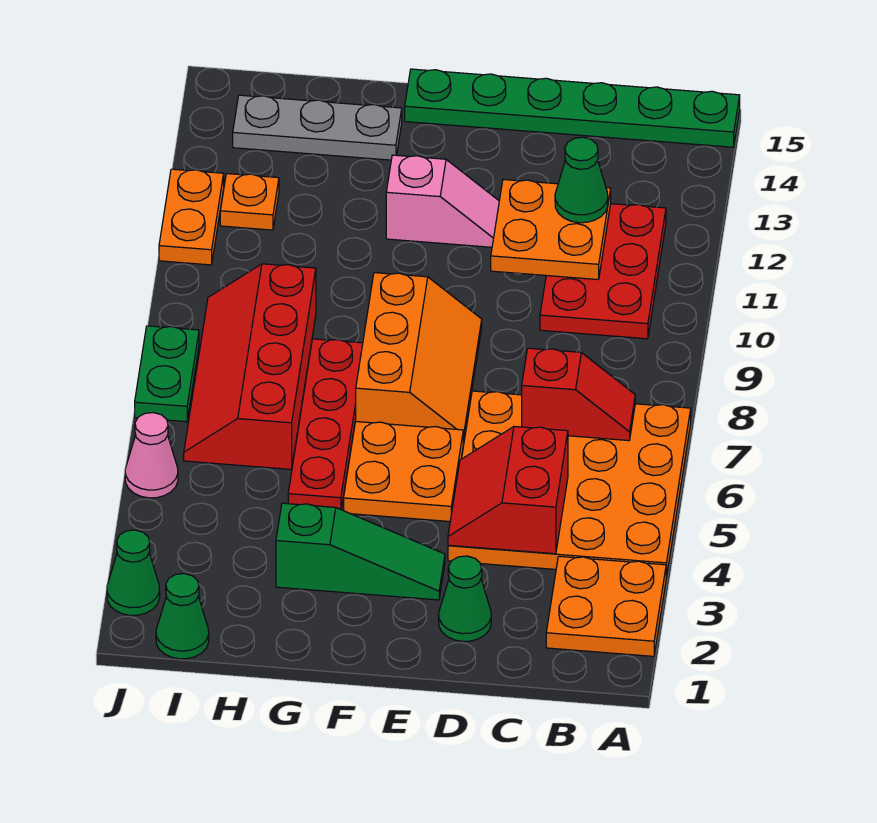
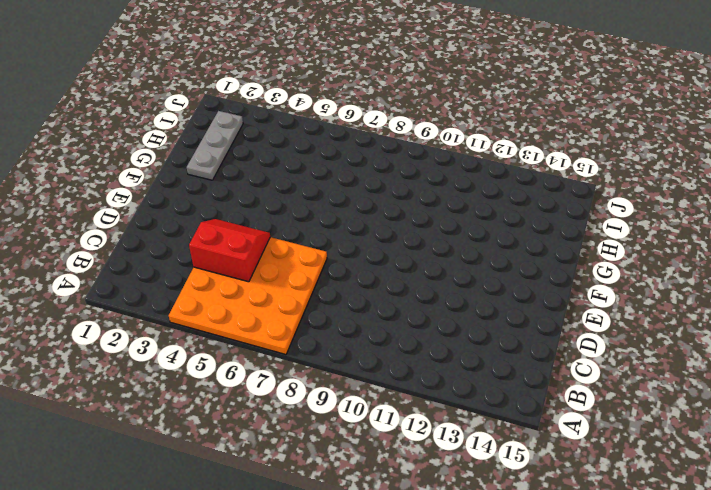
grey 1x3 plate [187,111,243,180] -> grey 1x3 plate moved to [233,95,402,160]
none -> orange 2x2 plate [546,556,666,656]
none -> green 1x6 plate [405,69,740,147]
none -> red 2x3 plate [540,204,666,339]

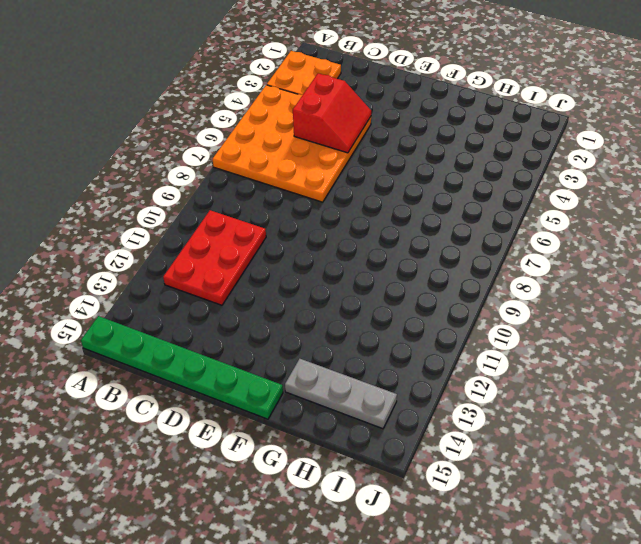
none -> green 1x1 cone [439,556,491,641]
none -> green 1x3 slope [276,503,445,600]
none -> orange 2x2 plate [344,422,463,521]

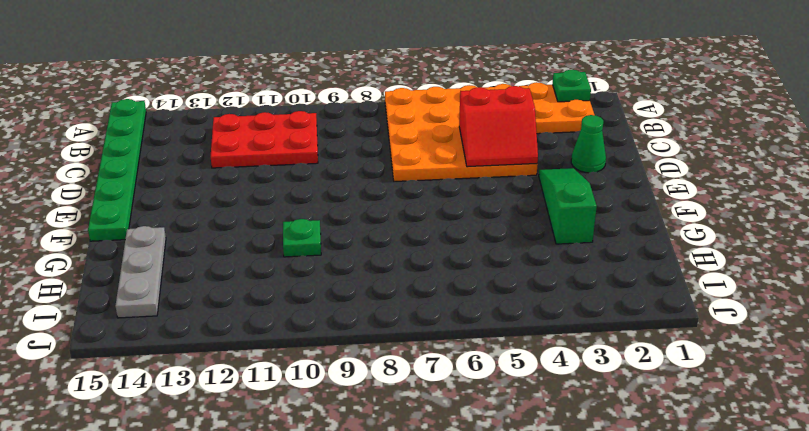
green 1x1 plate [553,70,591,102] -> none
green 1x1 plate [283,219,321,257] -> none
none -> orange 2x2 plate [344,422,463,521]
none -> orange 2x3 slope [356,273,482,443]
none -> pink 1x2 slope [386,155,499,247]

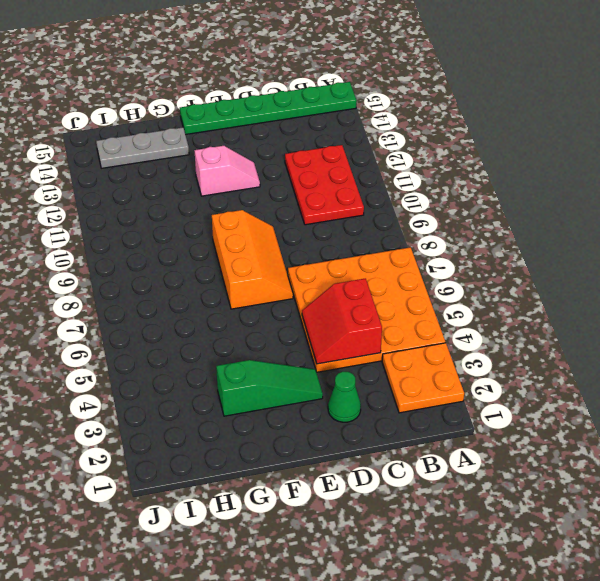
none -> orange 2x2 plate [344,422,463,521]
none -> red 1x4 plate [288,339,363,509]
none -> red 2x4 slope [184,264,316,469]

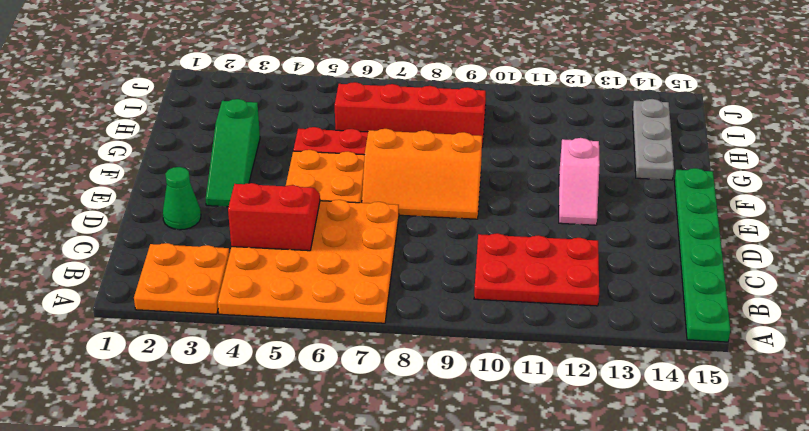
none -> green 1x1 cone [156,574,209,659]
none -> orange 1x1 plate [220,174,279,230]
none -> green 1x1 cone [107,530,160,615]

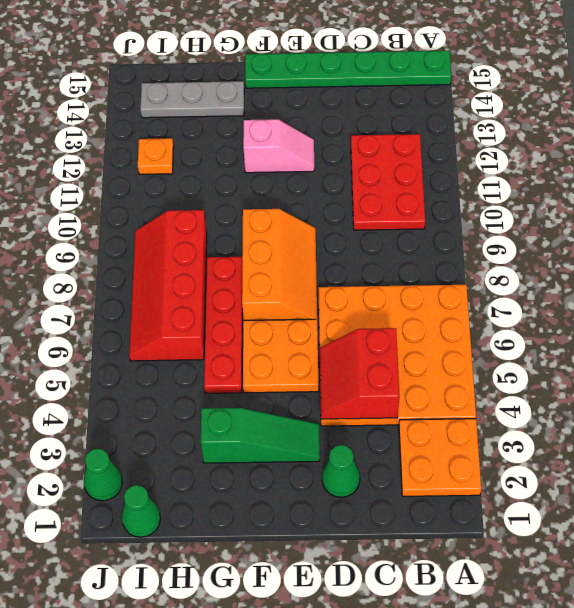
none -> pink 1x1 cone [125,413,178,498]
none -> green 1x2 plate [135,326,199,422]
none -> orange 1x2 plate [159,169,224,265]

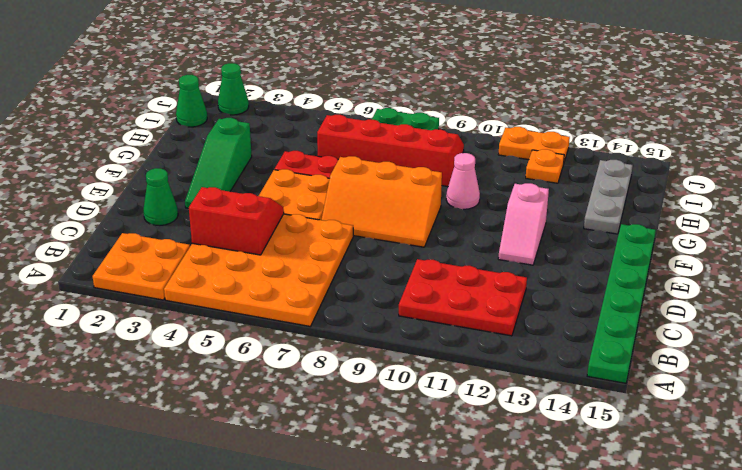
pink 1x1 cone [446,153,480,209] -> pink 1x1 cone moved to [125,413,178,498]
none -> red 1x2 slope [522,348,635,441]
none -> orange 2x2 plate [491,180,611,280]
none -> green 1x1 cone [555,137,608,223]

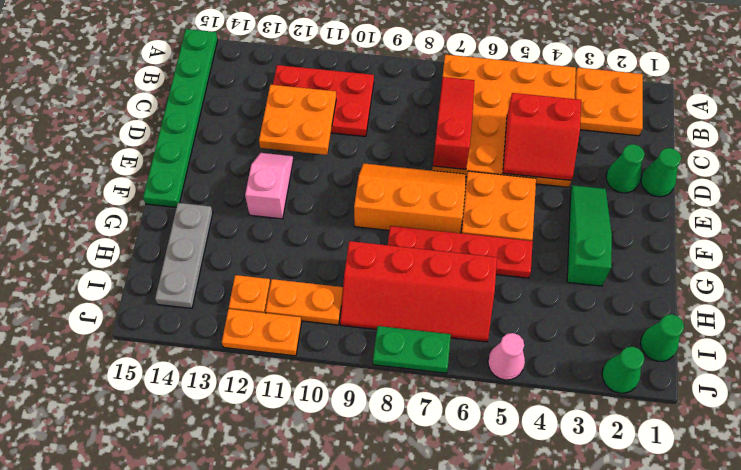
red 1x3 slope [433,77,475,169] -> red 1x2 slope [522,348,635,441]
green 1x1 cone [641,148,681,197] -> green 1x1 cone moved to [555,137,608,223]
orange 1x2 plate [266,279,343,325] -> none

